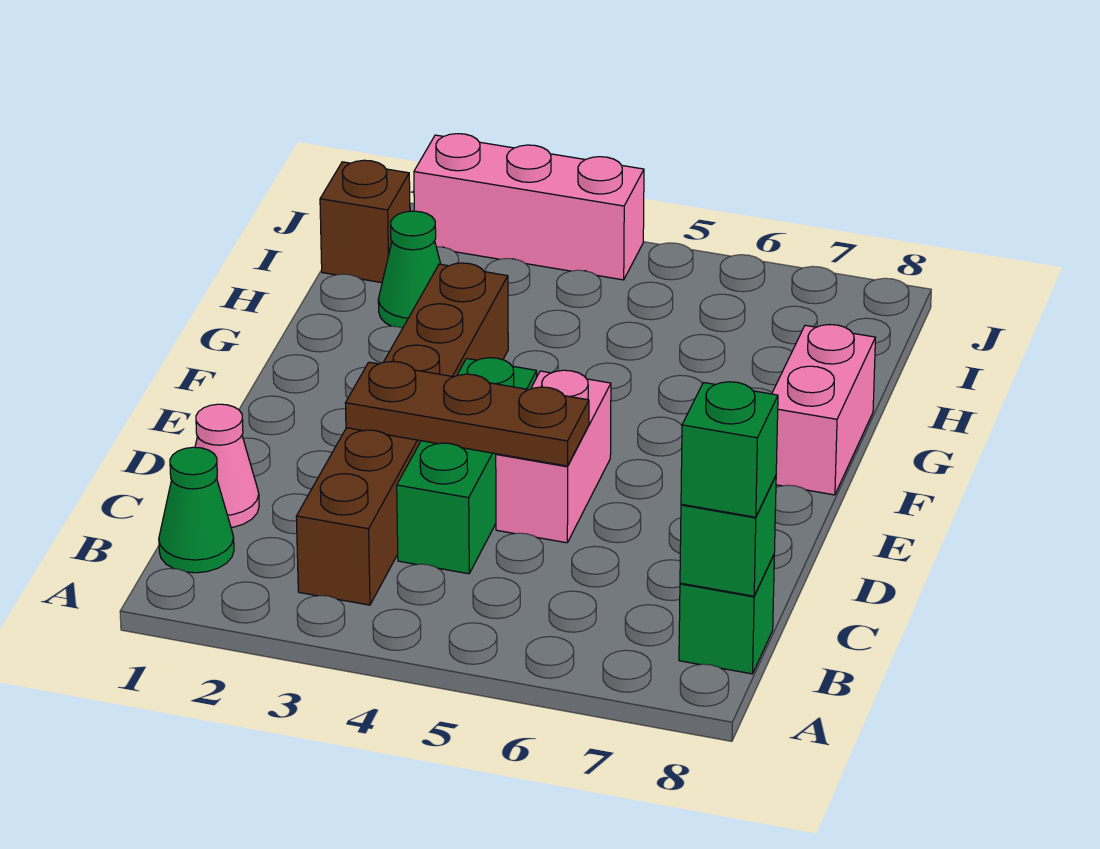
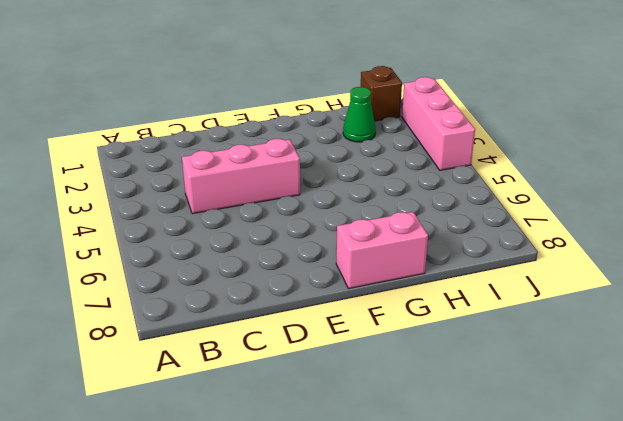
pink 1x3 brick [182,139,300,214] -> green 1x3 brick [397,358,537,574]
none -> green 1x1 cone [159,447,234,573]
none -> brown 1x6 brick [296,263,508,605]
none -> green 1x1 brick [679,555,774,674]

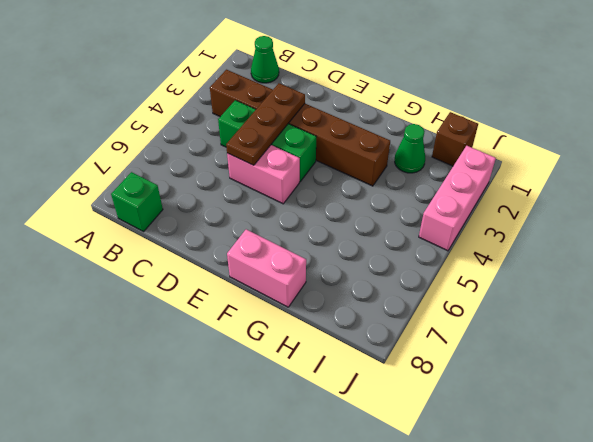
none -> pink 1x1 cone [195,404,259,528]
none -> green 1x1 brick [680,476,776,596]
none -> green 1x1 brick [681,382,778,517]

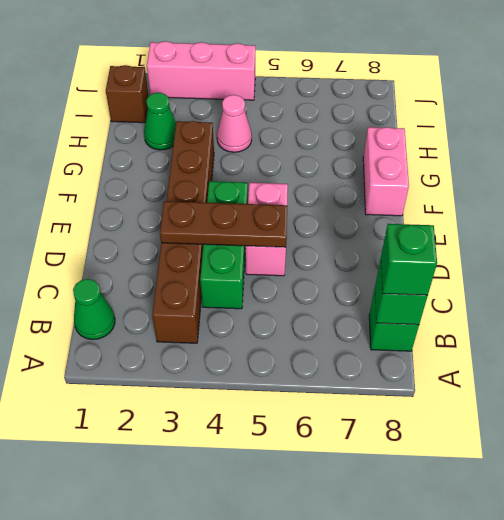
pink 1x1 cone [217,95,252,152] -> pink 1x1 cone moved to [195,404,259,528]

